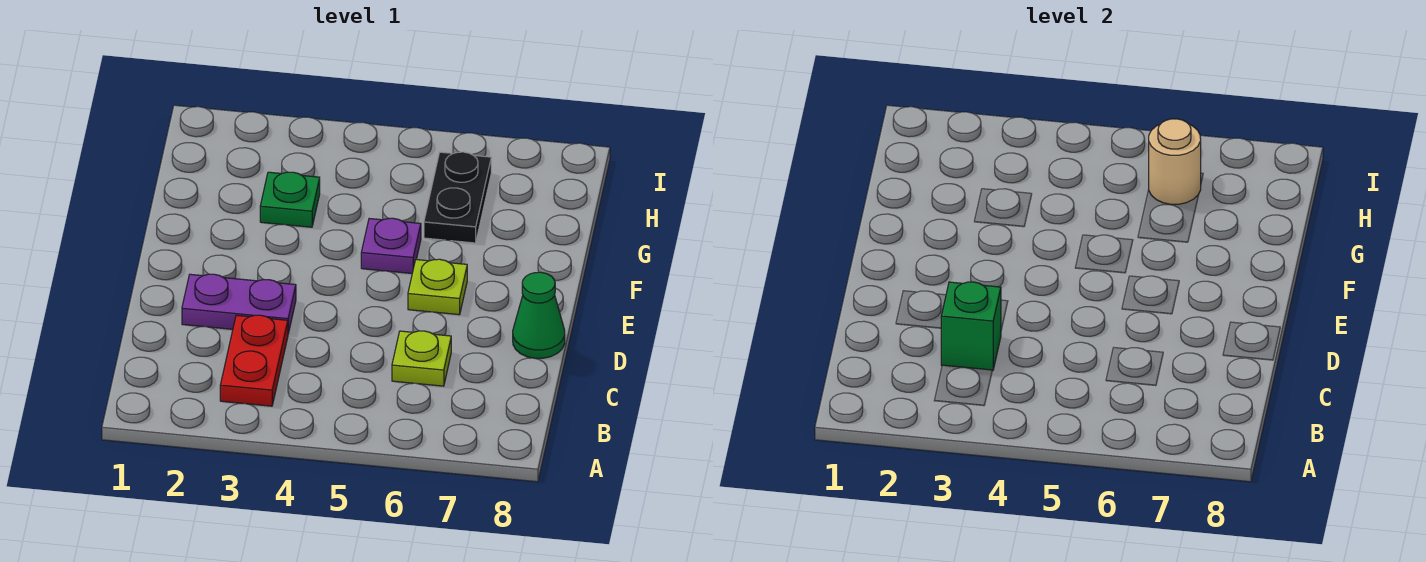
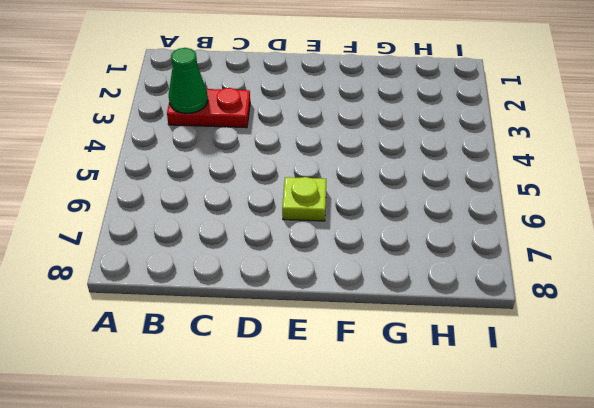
green 1x1 cone [169,48,208,113] -> green 1x1 cone moved to [513,272,565,358]
none -> lime 1x1 plate [392,331,451,386]
none -> purple 1x2 plate [182,274,296,333]

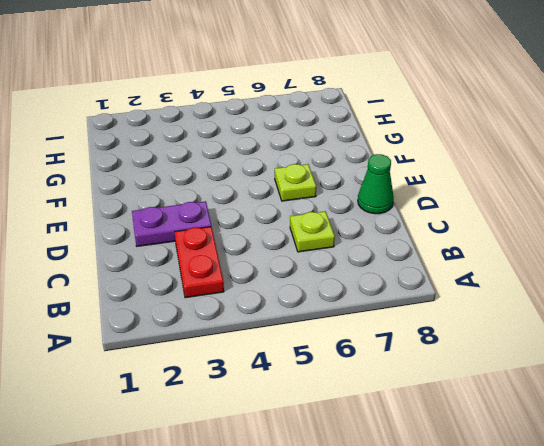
none -> purple 1x1 plate [361,218,421,273]
none -> green 1x1 plate [260,172,320,227]

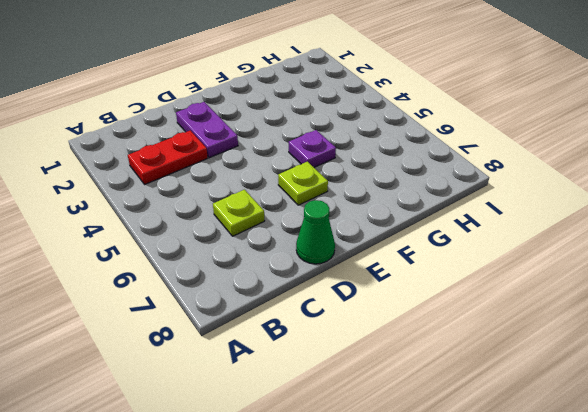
none -> green 1x1 plate [260,172,320,227]
none -> black 1x2 plate [424,152,491,243]

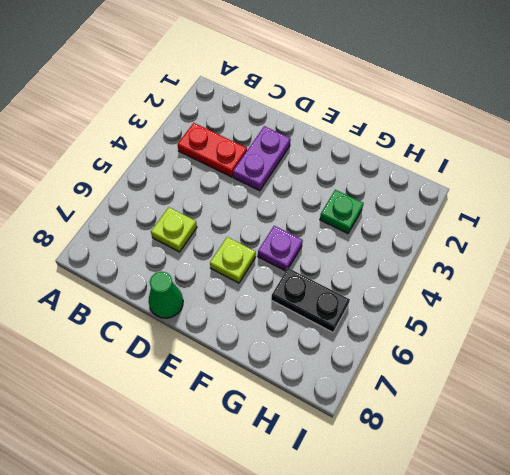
none -> green 1x1 brick [941,282,1001,370]
none -> tan 1x1 round brick [1149,119,1201,204]

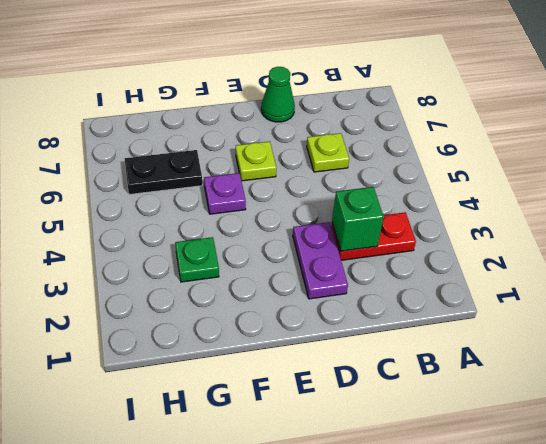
none -> tan 1x1 round brick [1149,119,1201,204]

